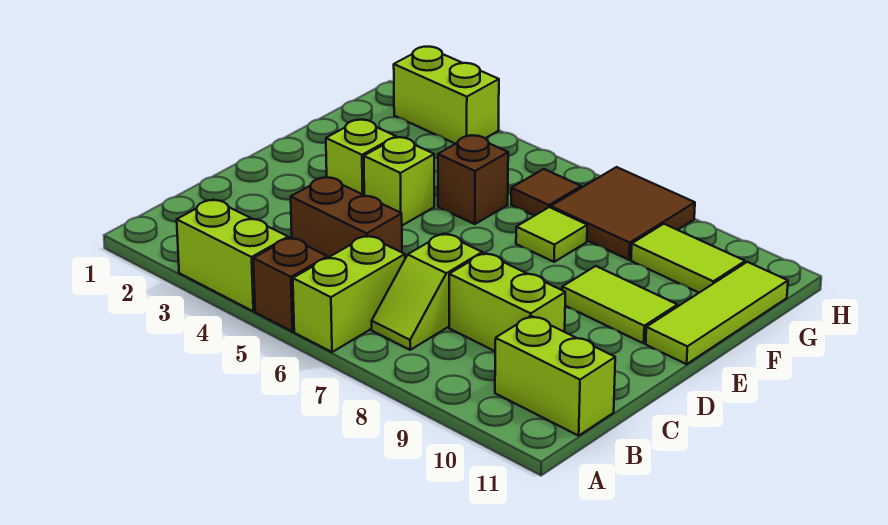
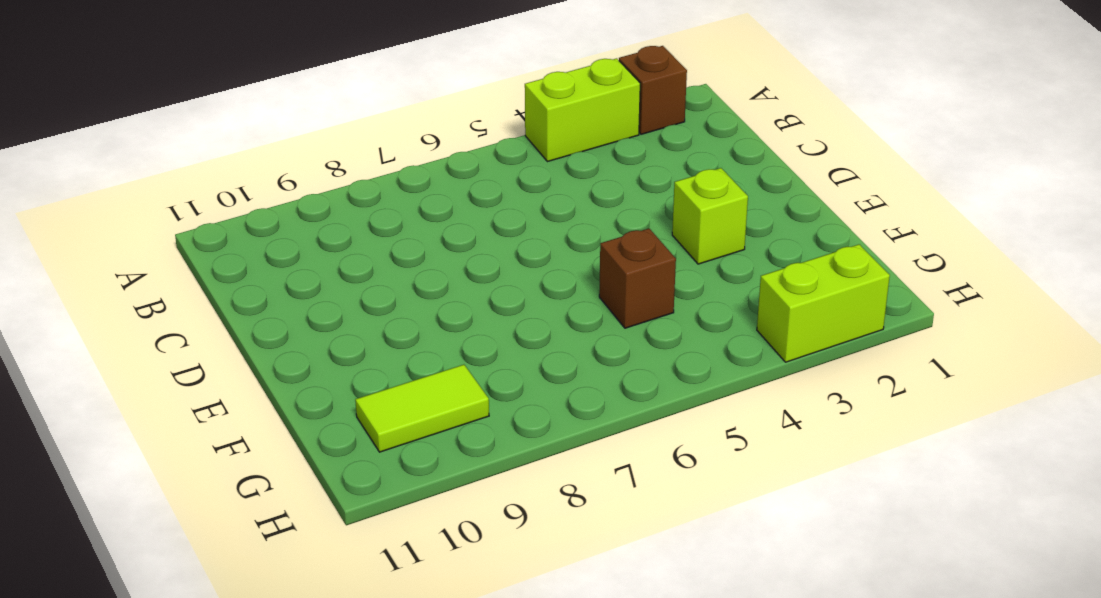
brown 1x1 brick [619,46,687,134] -> brown 1x1 brick moved to [253,238,327,332]
none -> lime 1x2 brick [293,236,405,352]
none -> lime 1x2 slope [372,234,482,350]
none -> lime 1x2 brick [495,316,615,436]

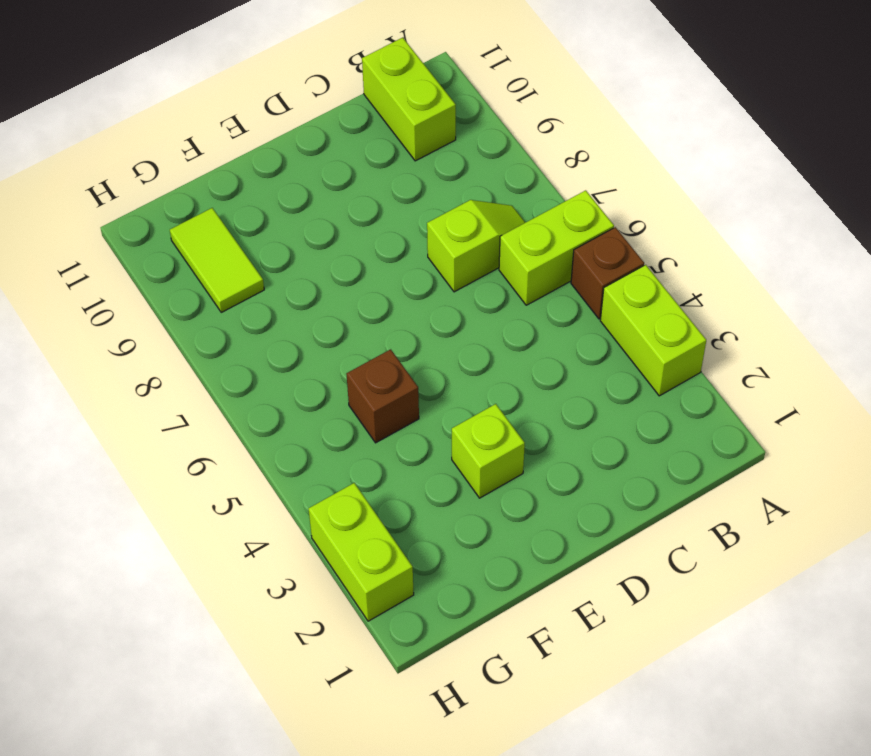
none -> brown 1x2 brick [291,177,402,258]
none -> lime 1x2 brick [449,253,565,351]
none -> lime 1x1 brick [364,137,434,225]

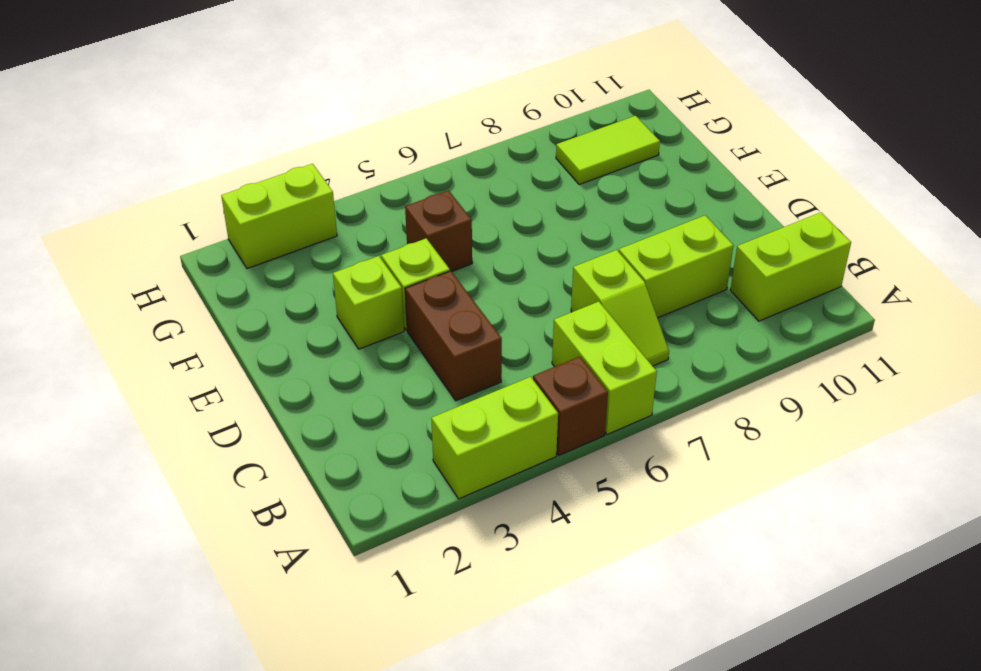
brown 1x2 brick [405,271,502,401] -> brown 1x2 brick turned to [291,177,402,258]
none -> lime 1x2 tile [562,266,677,343]
none -> lime 1x3 tile [646,262,788,364]
none -> lime 1x1 tile [516,207,587,262]

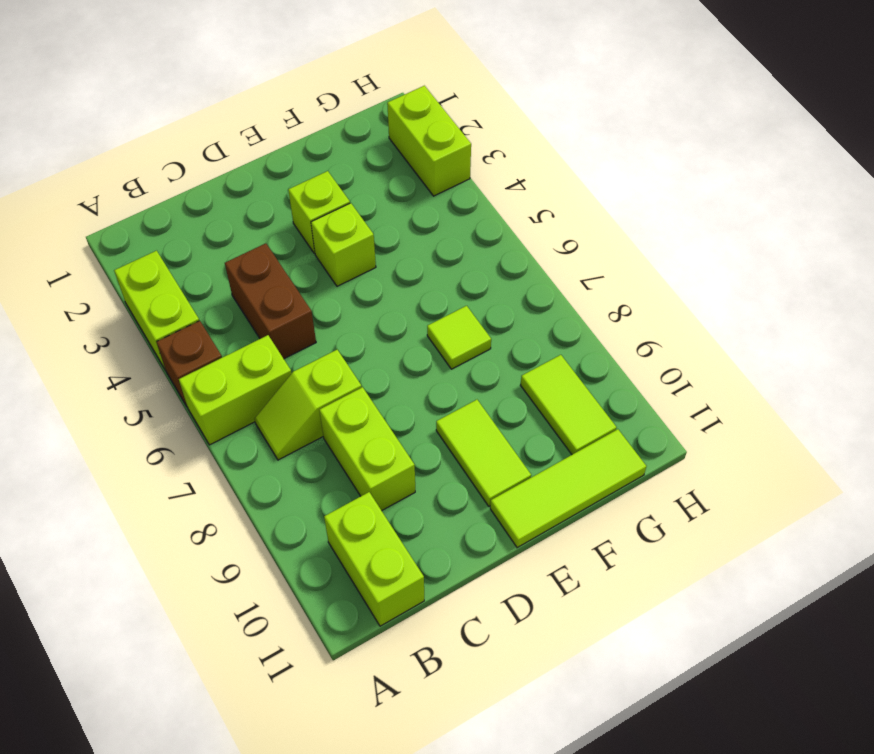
none -> brown 1x1 brick [438,135,508,224]
none -> brown 1x1 tile [511,169,581,216]
none -> brown 2x2 tile [551,167,695,260]

